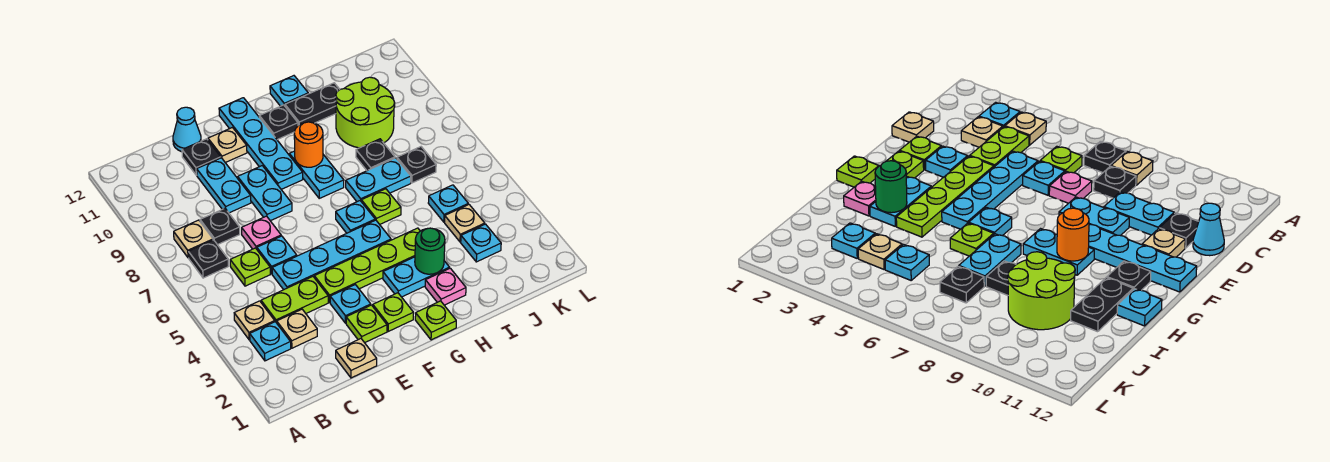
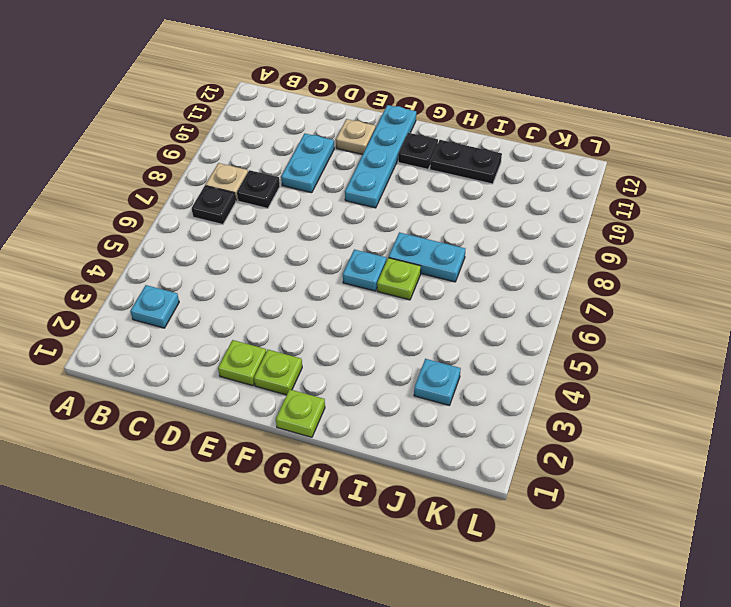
none -> tan 1x1 plate [234,301,275,340]
none -> tan 1x1 plate [277,309,317,348]
none -> lime 1x2 plate [261,277,328,323]
none -> lime 1x1 plate [230,248,270,286]

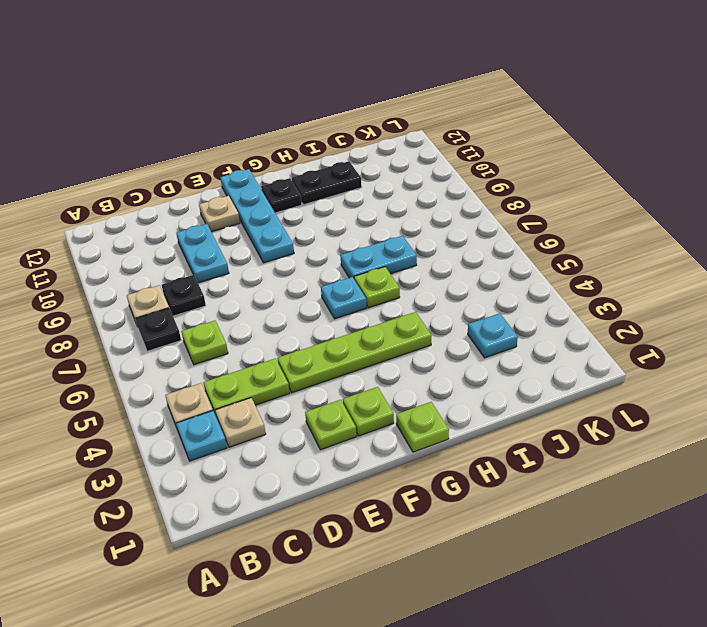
none -> tan 1x1 plate [336,339,377,378]
none -> cyan 1x4 plate [272,220,391,290]
none -> cyan 1x1 plate [257,236,297,274]
none -> pink 1x1 plate [242,216,281,249]

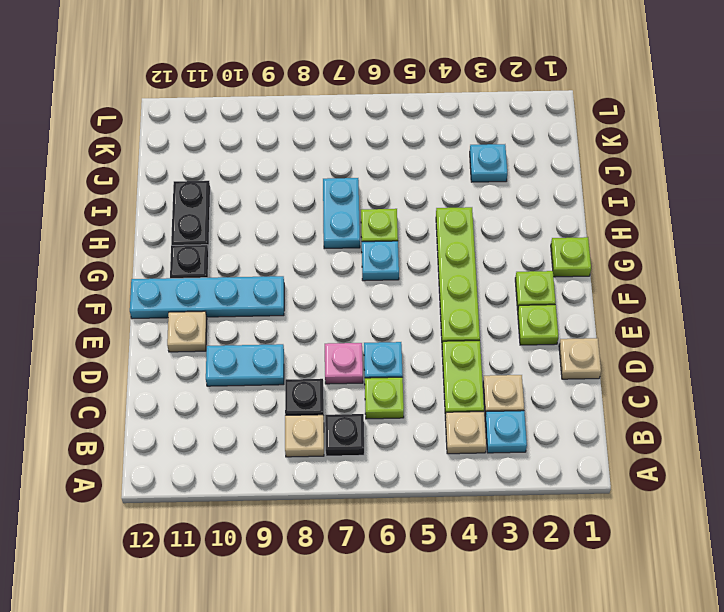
none -> cyan 1x4 plate [272,220,391,290]
none -> black 1x1 plate [182,139,221,175]
none -> cyan 1x1 cone [173,107,201,152]
none -> cyan 1x1 plate [330,285,371,323]

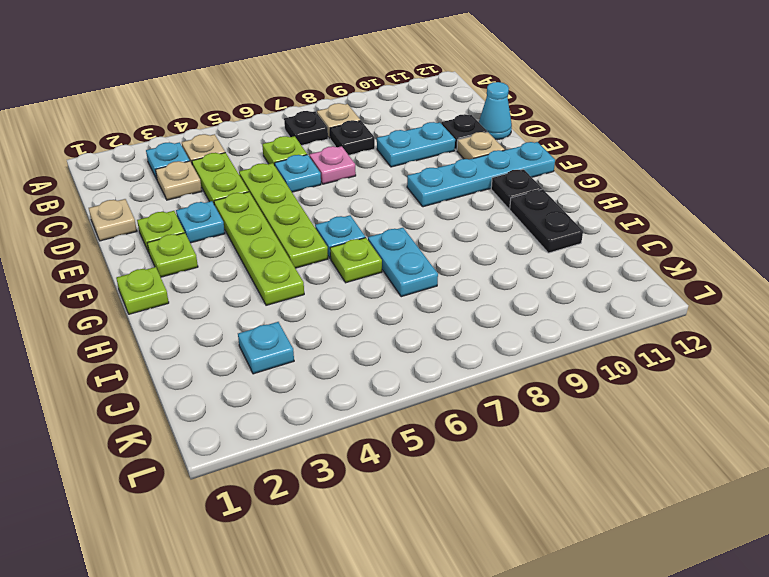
lime 1x4 plate [239,163,328,268] -> cyan 1x4 plate [272,220,391,290]
none -> cyan 1x2 plate [238,166,292,221]
none -> cyan 1x2 plate [383,257,450,297]
none -> cyan 1x2 plate [289,151,344,198]
none -> pink 1x1 plate [425,268,466,305]

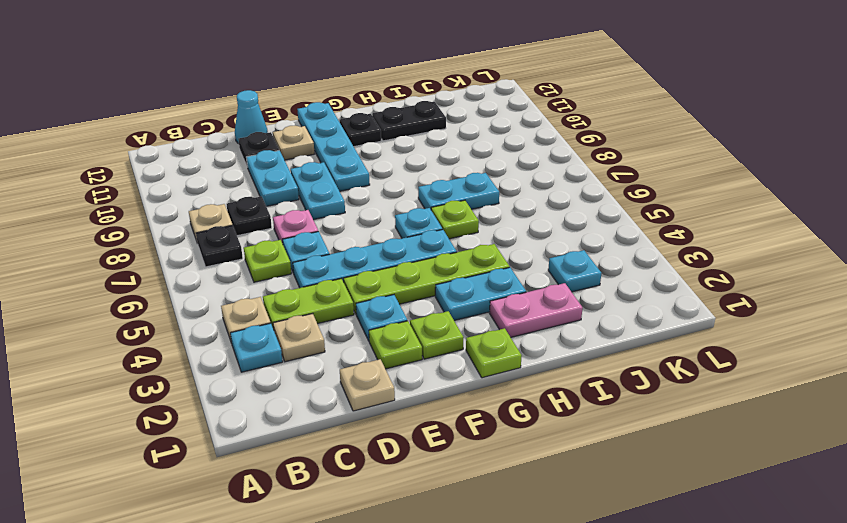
pink 1x2 plate [489,283,583,337] -> pink 1x1 plate [425,268,466,305]
none -> cyan 1x2 plate [289,151,344,198]
none -> cyan 1x1 plate [270,76,308,106]
none -> black 1x1 plate [356,139,395,171]
none -> lime 2x2 round brick [336,77,395,148]

